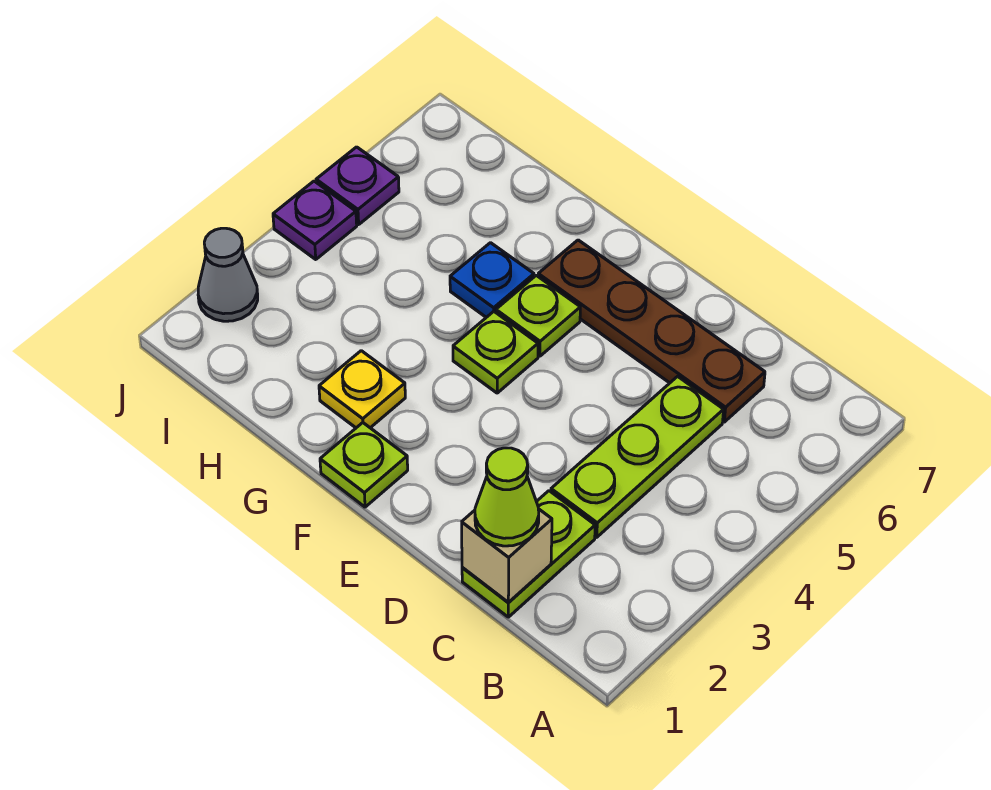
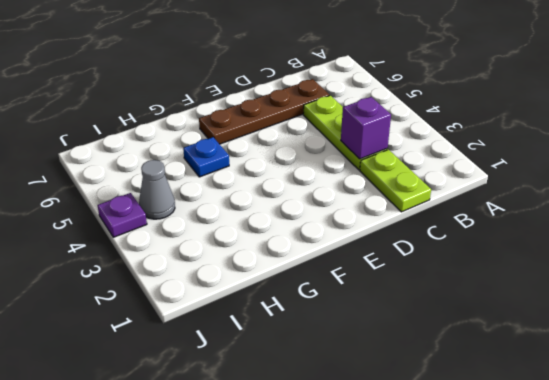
purple 1x1 brick [341,97,391,159] -> none
grey 1x1 cone [139,160,175,219] -> grey 1x1 cone moved to [198,228,258,321]
none -> lime 1x1 plate [320,423,408,507]
none -> lime 1x1 plate [453,311,538,393]
none -> lime 1x1 plate [496,275,580,356]

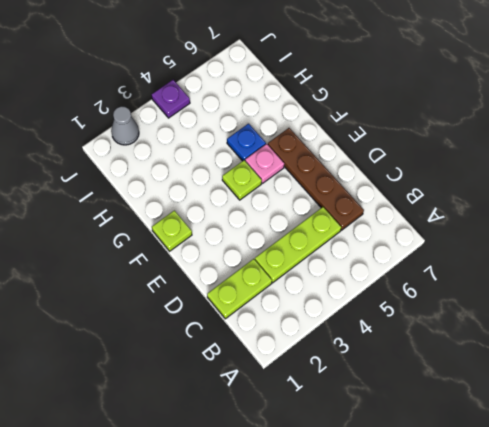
pink 1x1 plate [245,144,284,183] -> lime 1x1 plate [496,275,580,356]
none -> yellow 1x1 plate [319,351,405,428]
none -> purple 1x1 plate [316,147,399,224]
none -> tan 1x1 brick [462,509,552,602]

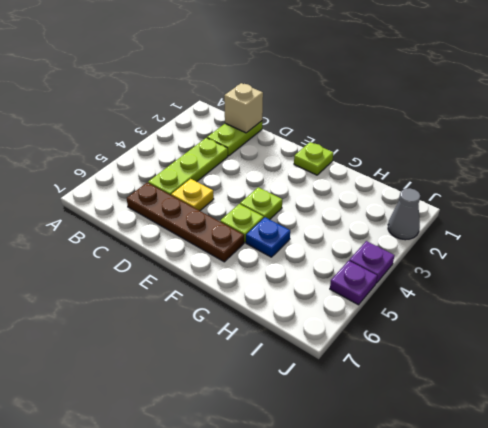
yellow 1x1 plate [171,179,214,211] -> yellow 1x1 plate moved to [319,351,405,428]
none -> lime 1x1 cone [475,448,539,546]

